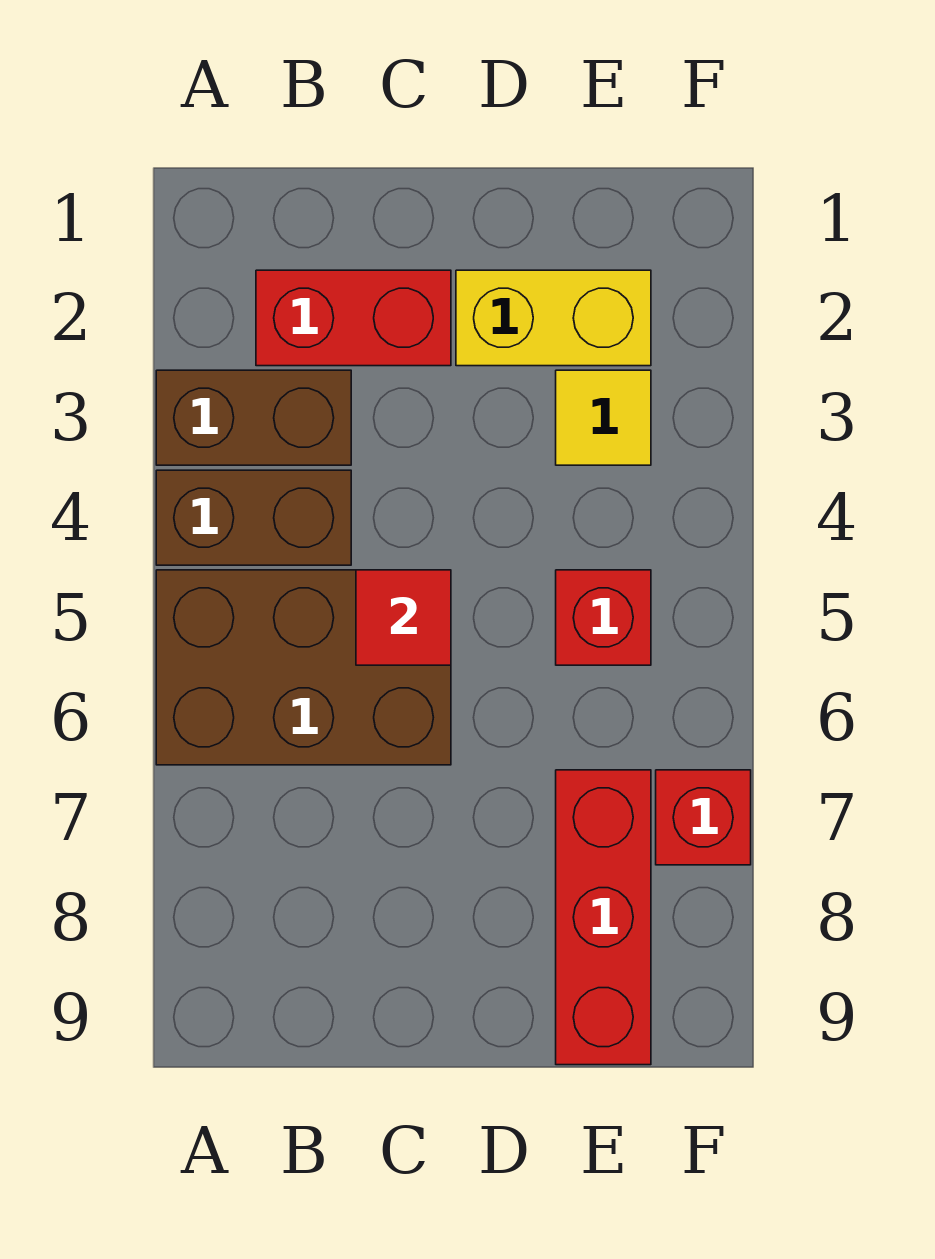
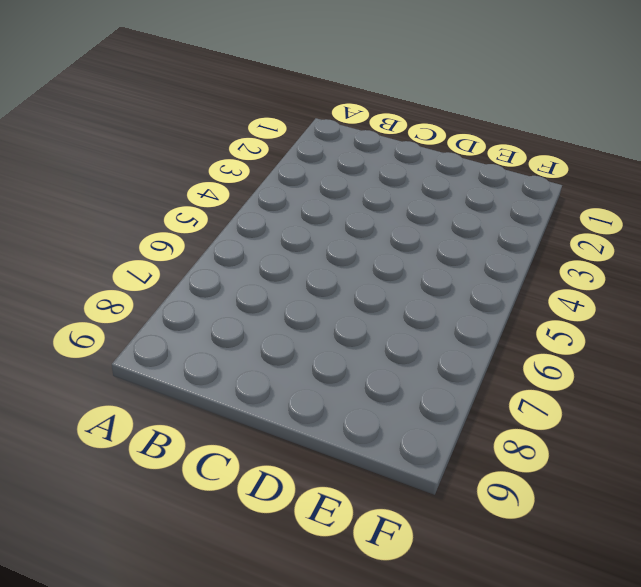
none -> brown 1x2 brick [156,370,351,465]
none -> brown 1x2 brick [156,470,351,565]

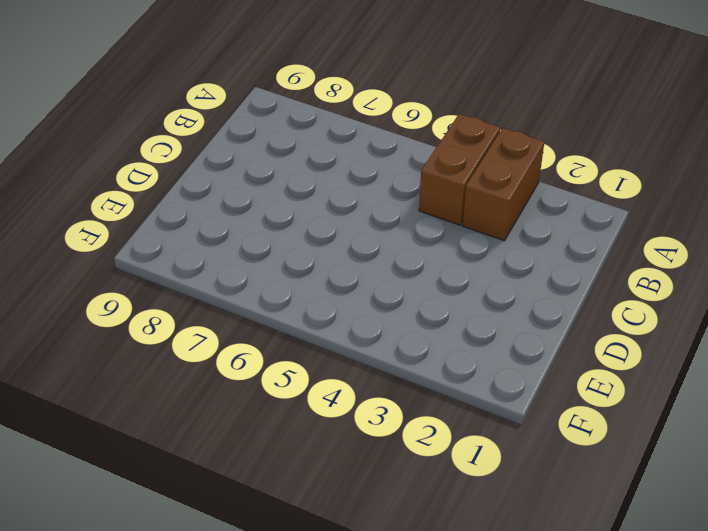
none -> brown 2x3 brick [156,570,451,765]
none -> red 1x2 brick [256,270,451,366]

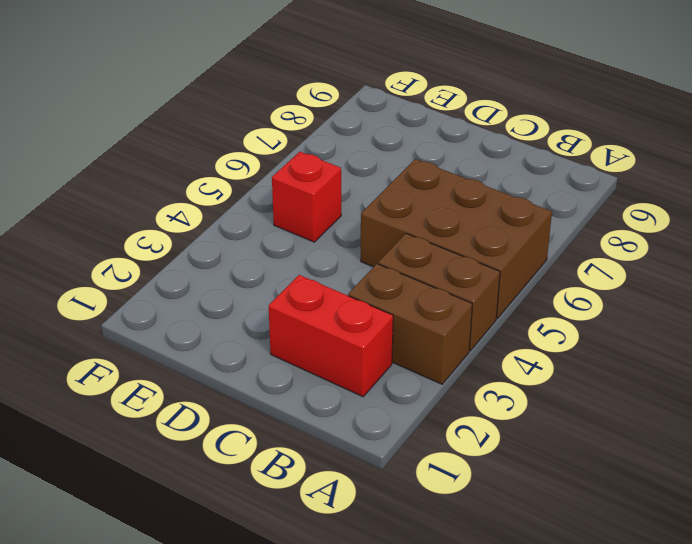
none -> yellow 1x2 brick [456,270,651,366]
none -> yellow 1x1 tile [556,370,651,465]

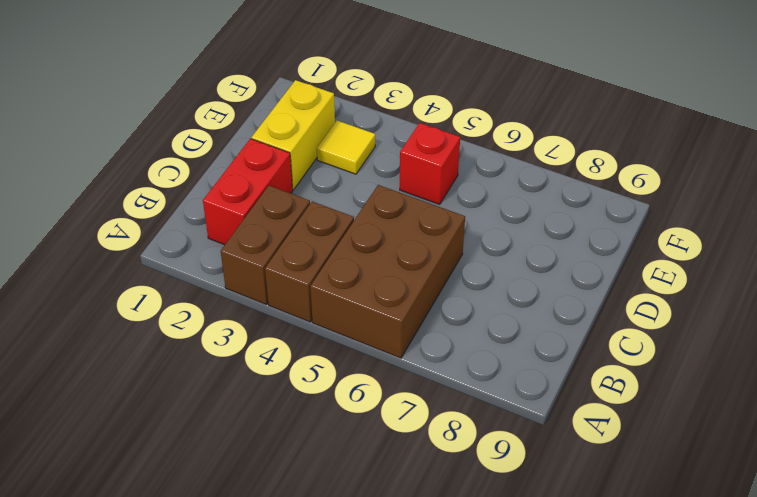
none -> red 1x3 brick [556,770,651,1065]
none -> red 1x1 brick [656,770,751,865]

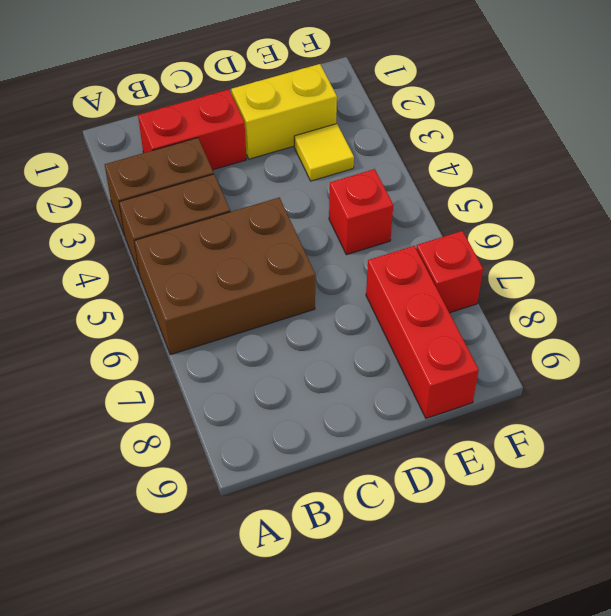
none -> red 1x1 tile [356,570,451,665]

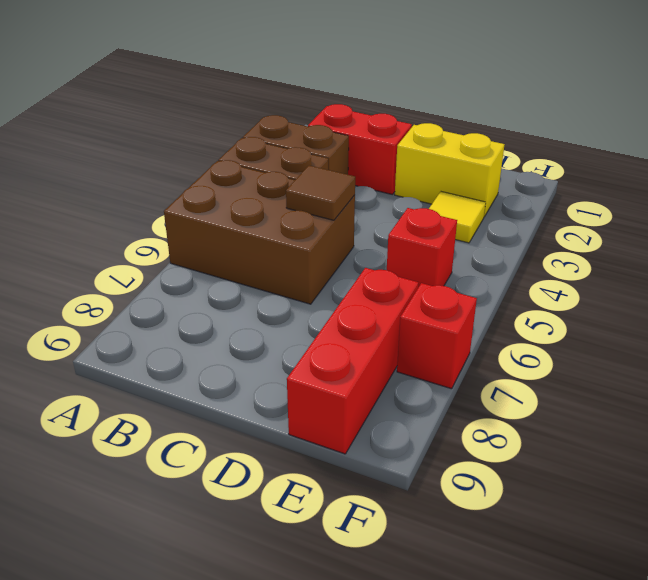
brown 1x1 tile [286,166,355,220] -> red 1x1 tile [356,570,451,665]

